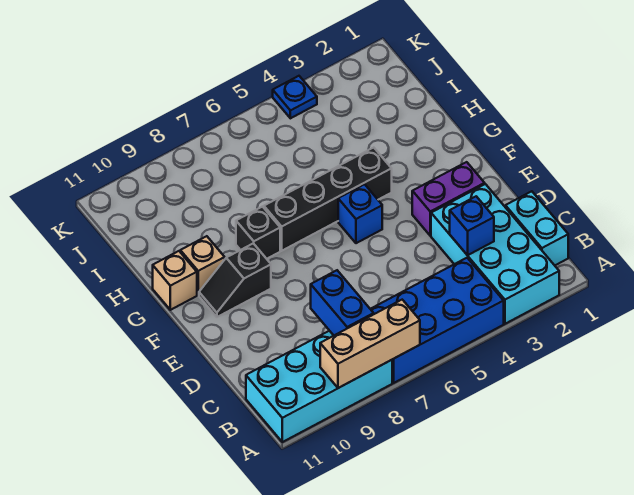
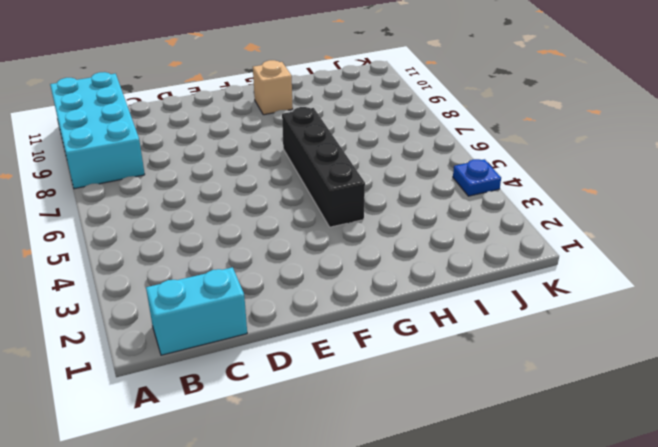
none -> cyan 2x4 brick [431,184,559,324]
none -> blue 2x4 brick [371,258,504,383]
none -> purple 1x2 brick [412,162,485,236]

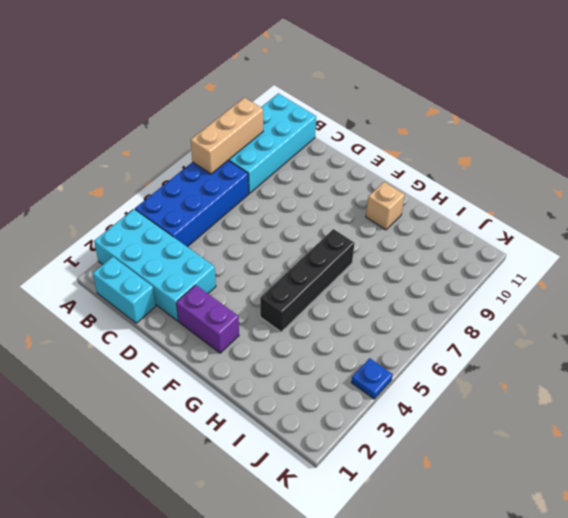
purple 1x2 brick [176,285,239,353] -> purple 1x2 brick turned to [412,162,485,236]
none -> blue 1x1 brick [338,184,382,243]
none -> black 1x2 slope [199,243,271,317]
none -> black 1x1 brick [236,207,280,259]

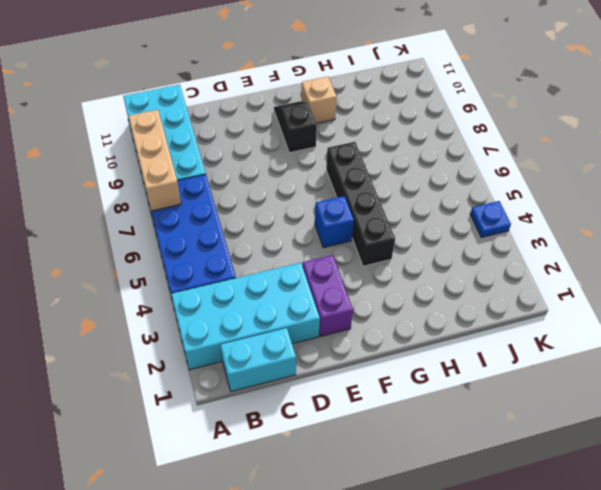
none -> black 1x1 brick [236,207,280,259]
none -> tan 1x1 brick [153,251,197,310]
none -> blue 1x2 brick [311,270,374,335]

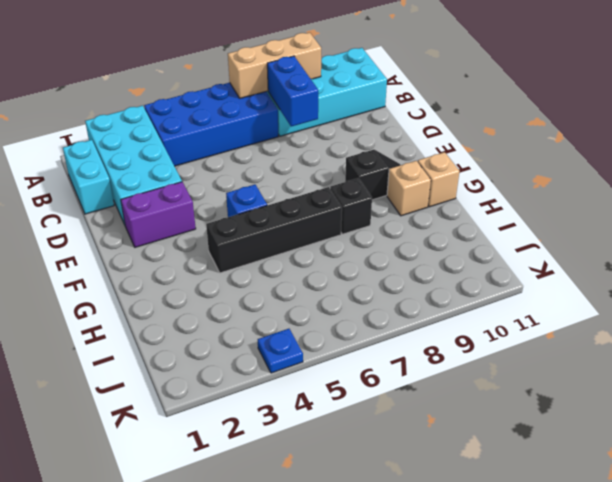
none -> blue 1x1 brick [450,196,494,255]

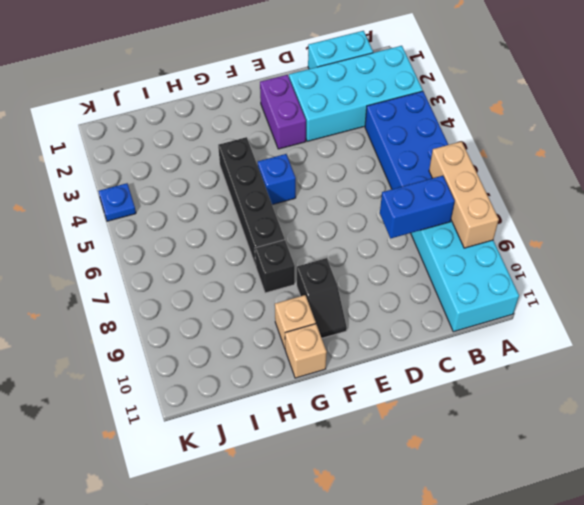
none -> blue 1x1 brick [450,196,494,255]

